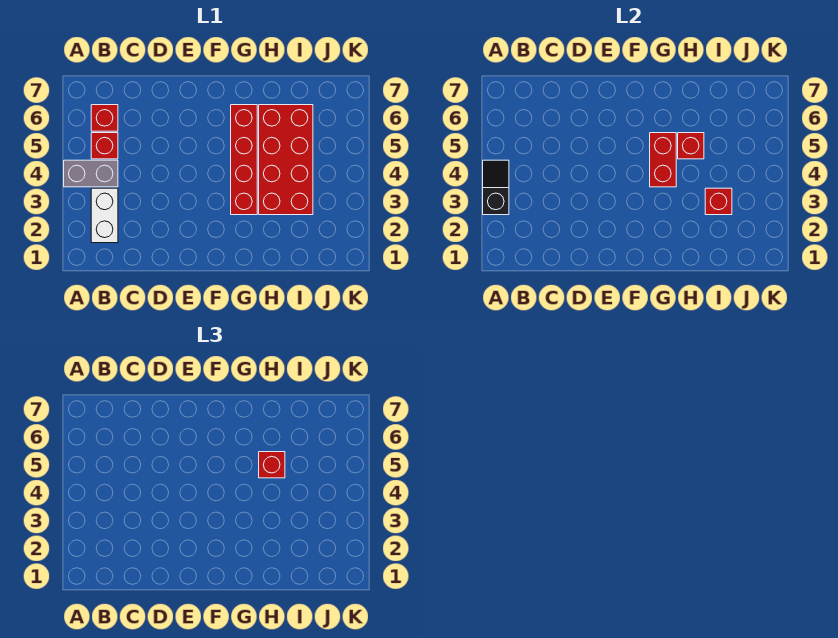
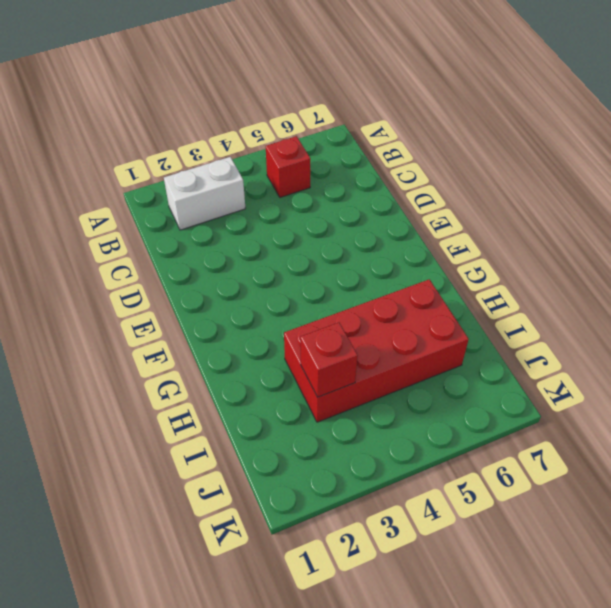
none -> grey 1x2 brick [64,160,118,187]
none -> red 1x1 brick [91,105,118,131]

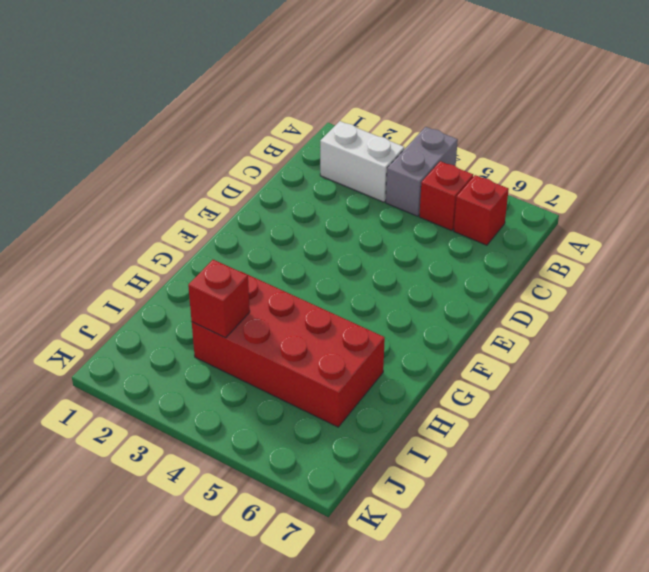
none -> red 1x4 brick [231,105,257,215]
none -> black 1x2 slope [483,160,509,215]

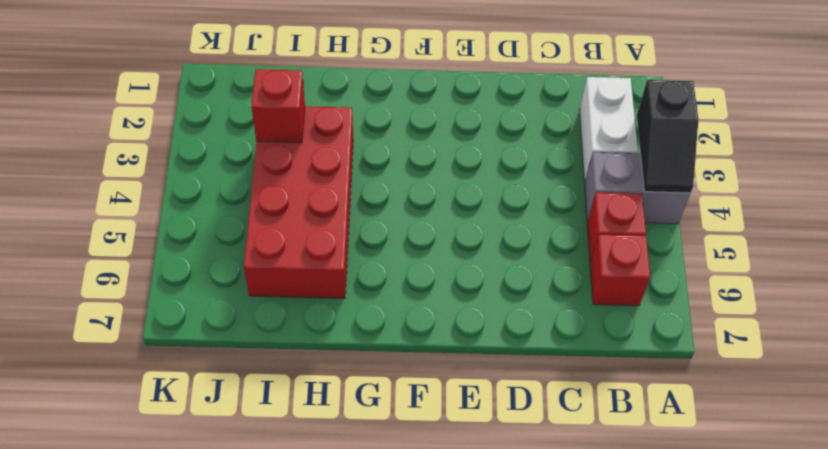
none -> red 1x4 brick [231,105,257,215]
none -> red 1x2 brick [650,133,676,187]

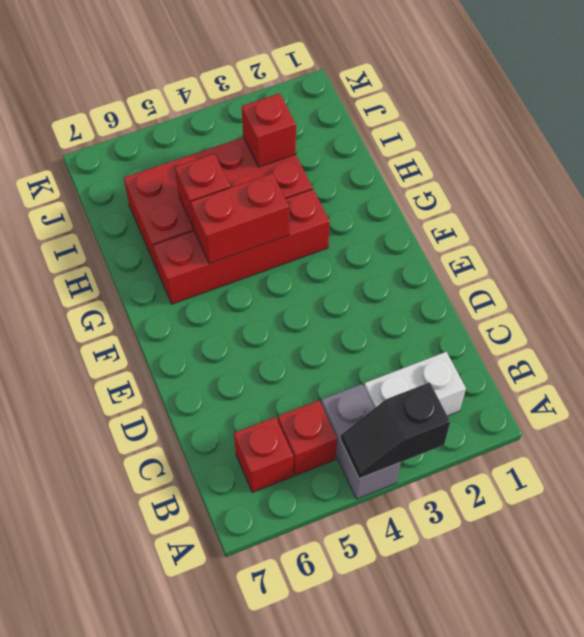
none -> red 1x1 brick [259,452,285,478]

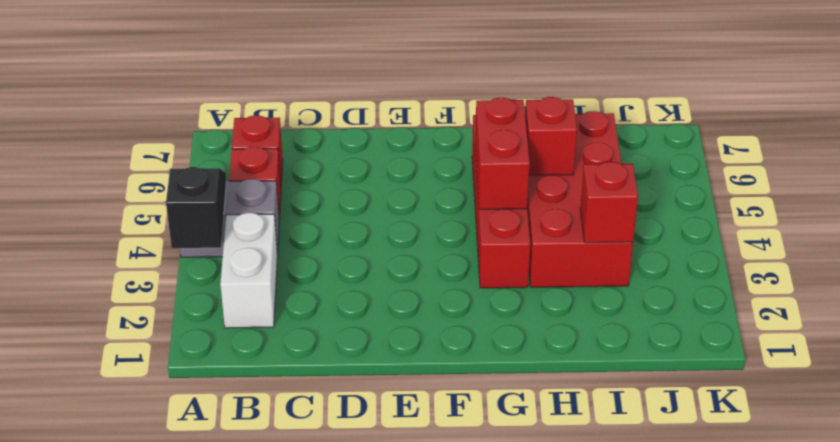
none -> red 1x1 brick [259,452,285,478]

